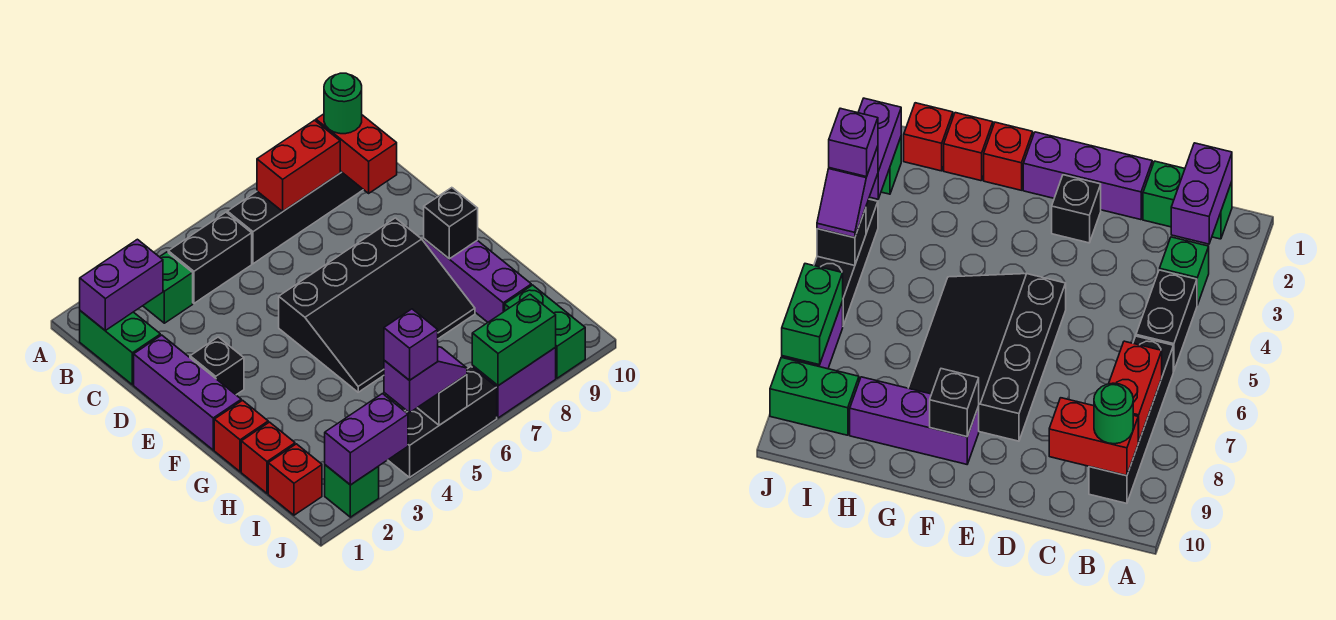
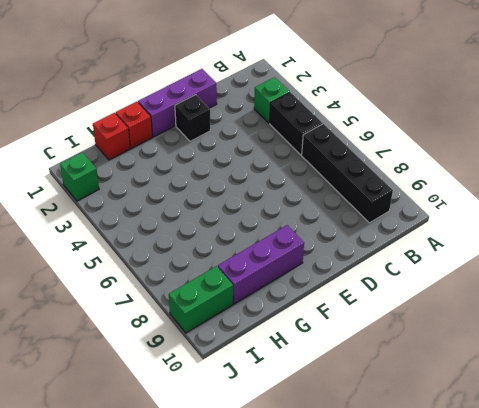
none -> green 1x2 brick [80,311,160,385]
none -> black 3x4 slope [279,218,475,392]
none -> red 1x1 brick [268,444,322,515]

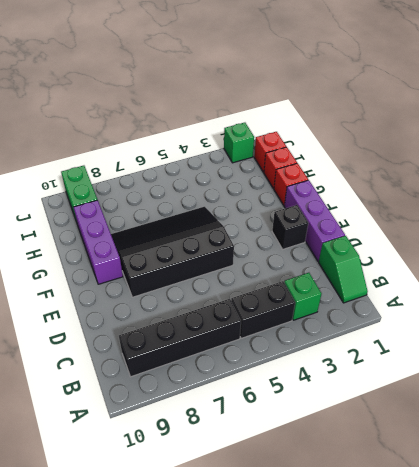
green 1x2 slope [319,236,368,303] -> green 1x2 brick [80,311,160,385]
none -> black 1x3 brick [388,367,497,477]
none -> purple 1x2 brick [472,347,556,418]
none -> purple 1x2 brick [80,239,163,331]

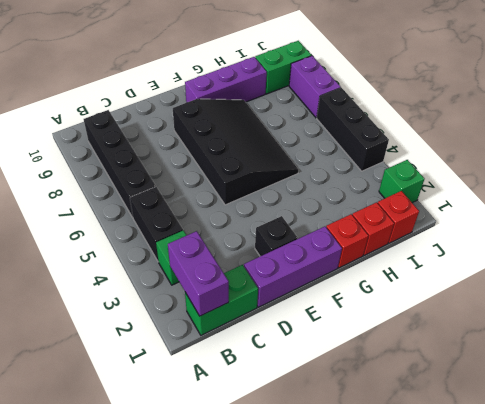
none -> red 1x2 brick [257,120,340,212]
none -> red 1x2 brick [316,114,397,193]
none -> black 1x1 brick [424,188,478,259]

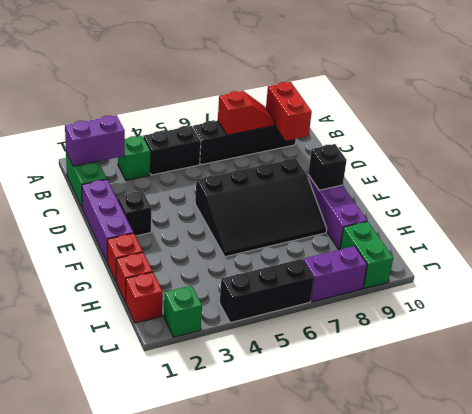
red 1x2 slope [218,91,275,135] -> red 1x2 brick [257,120,340,212]
none -> purple 1x2 brick [325,394,408,485]
none -> black 1x1 brick [418,375,467,425]
none -> green 1x2 brick [472,295,556,386]

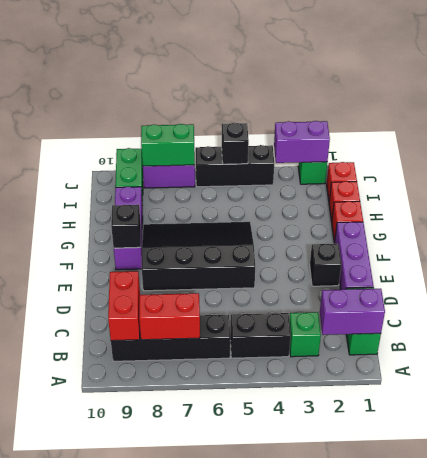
none -> green 1x1 round brick [324,73,362,134]
none -> purple 1x2 slope [384,347,467,413]
none -> purple 1x1 brick [384,309,438,380]

